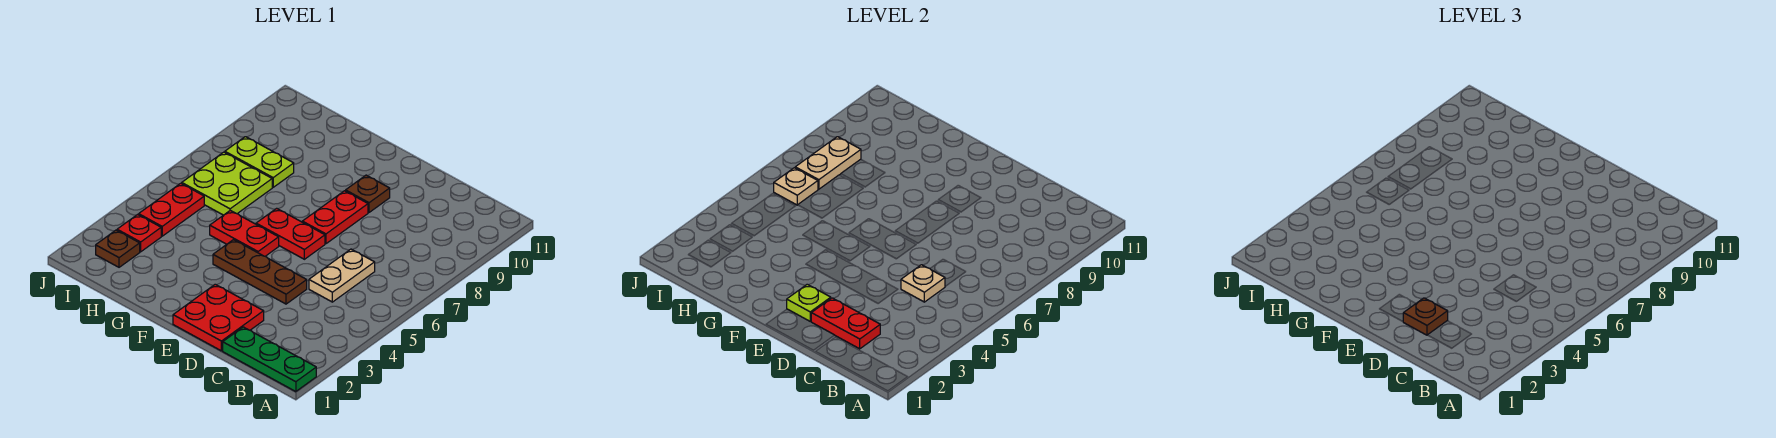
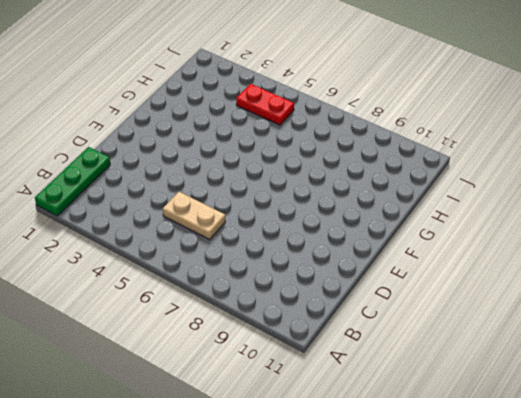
none -> red 2x2 plate [173,284,264,351]
none -> brown 1x3 plate [213,240,307,304]
none -> red 1x2 plate [256,208,325,259]

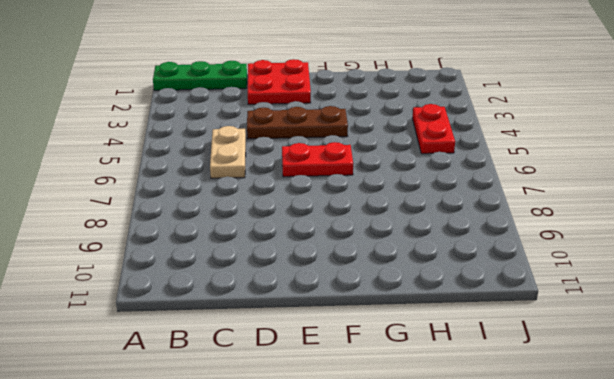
none -> red 1x2 plate [302,191,368,244]
none -> brown 1x1 plate [346,175,390,212]
none -> red 1x2 plate [210,210,279,256]

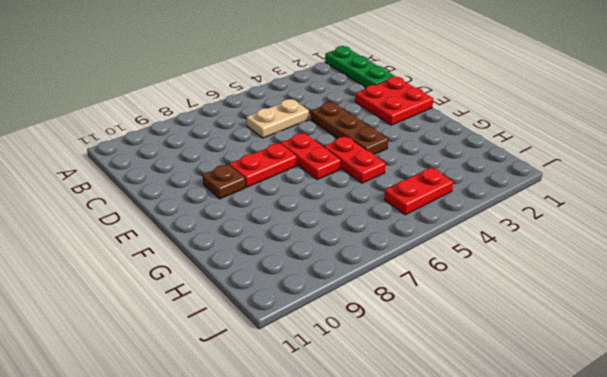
none -> lime 2x2 plate [182,152,272,215]
none -> lime 1x2 plate [225,137,294,187]
none -> brown 1x1 plate [96,230,140,267]

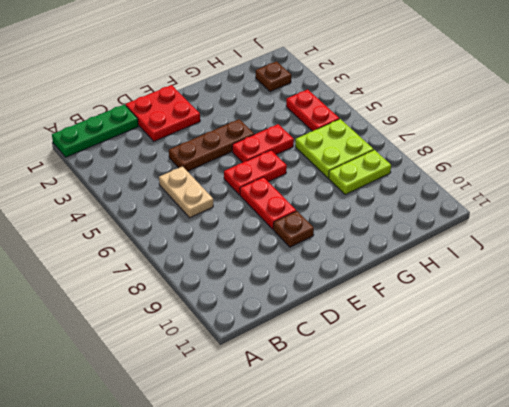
none -> red 1x1 plate [117,215,161,252]
none -> red 1x2 plate [811,298,880,349]
none -> tan 1x1 plate [901,265,945,302]

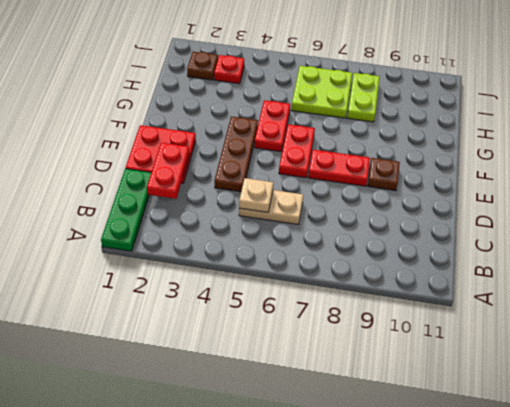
none -> red 1x2 plate [139,183,204,236]
none -> lime 1x1 plate [787,284,831,321]
none -> tan 1x1 plate [774,168,818,205]

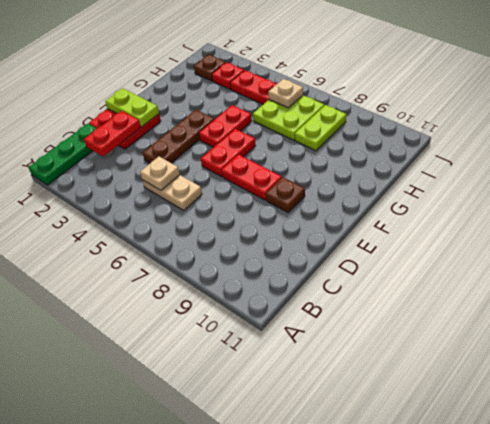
lime 1x2 plate [105,88,159,127] -> lime 1x1 plate [787,284,831,321]
none -> tan 1x2 plate [795,137,861,189]
none -> brown 1x1 plate [1403,298,1448,335]

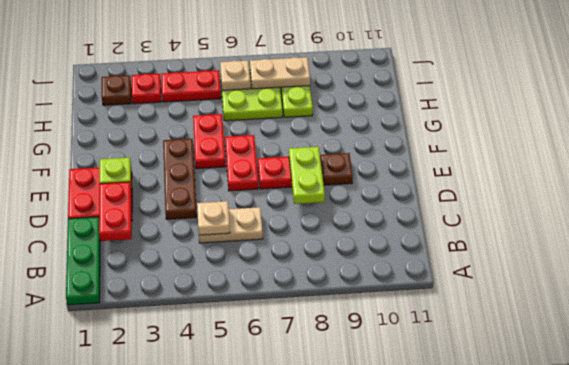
lime 1x2 plate [289,147,325,204] -> none
none -> brown 1x1 plate [1403,298,1448,335]

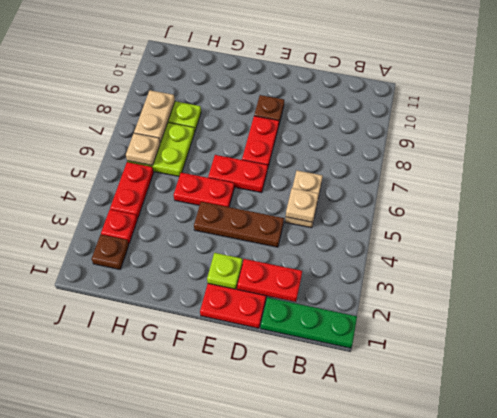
none -> brown 1x1 plate [1403,298,1448,335]

